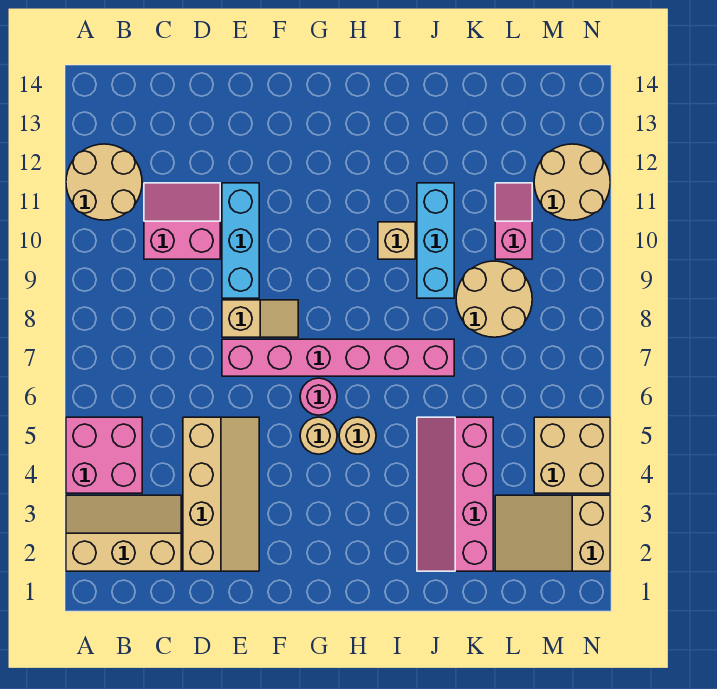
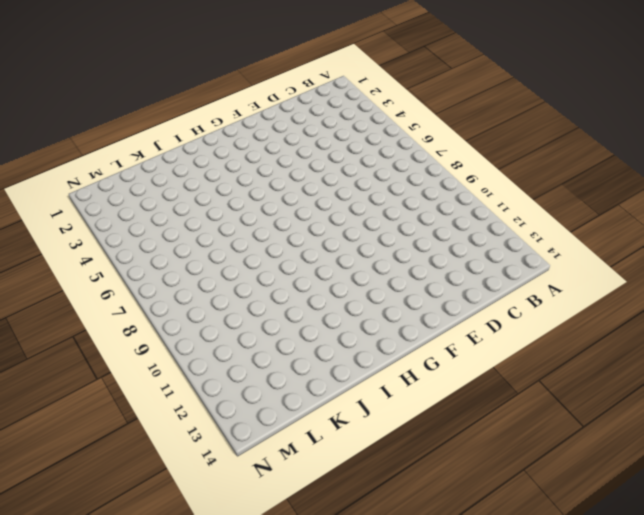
none -> tan 2x3 slope [66,495,181,571]
none -> pink 2x2 brick [66,417,142,493]
none -> tan 2x2 round brick [66,144,142,220]

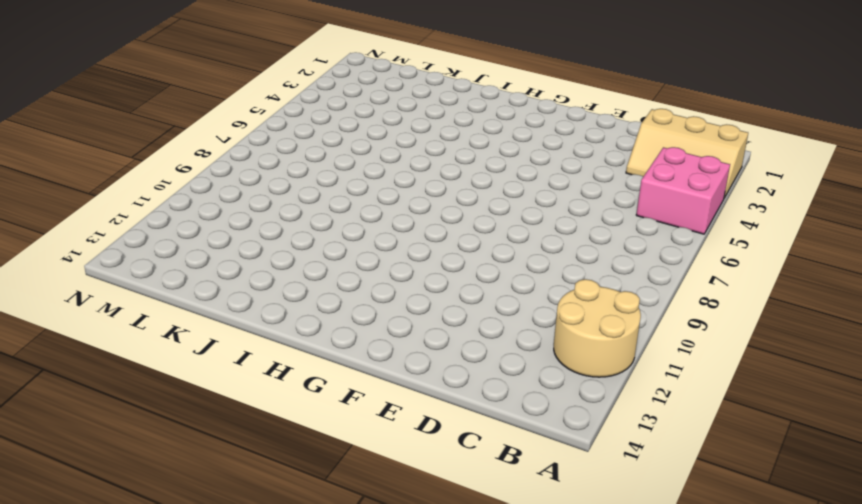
none -> pink 2x2 slope [144,183,220,259]
none -> tan 2x4 slope [183,417,259,571]
none -> pink 1x6 brick [222,339,454,376]

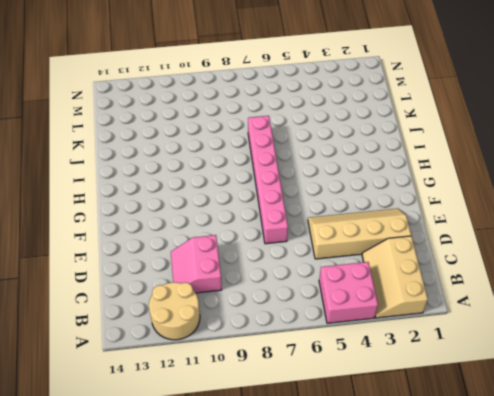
none -> tan 1x2 slope [222,300,298,337]
none -> cyan 1x3 brick [222,183,259,298]
none -> tan 1x1 round brick [300,417,337,454]

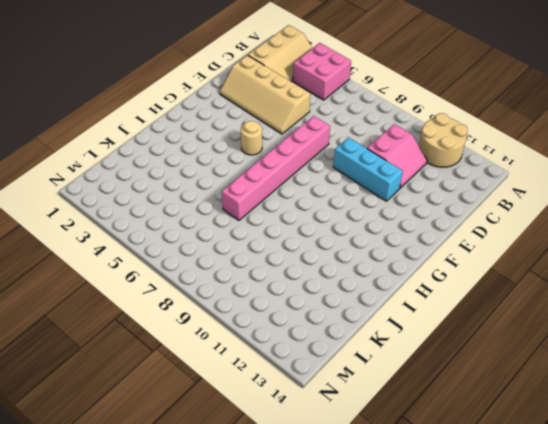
none -> tan 1x2 slope [222,300,298,337]
none -> pink 1x1 round brick [300,378,337,415]
none -> tan 1x1 round brick [339,417,376,454]

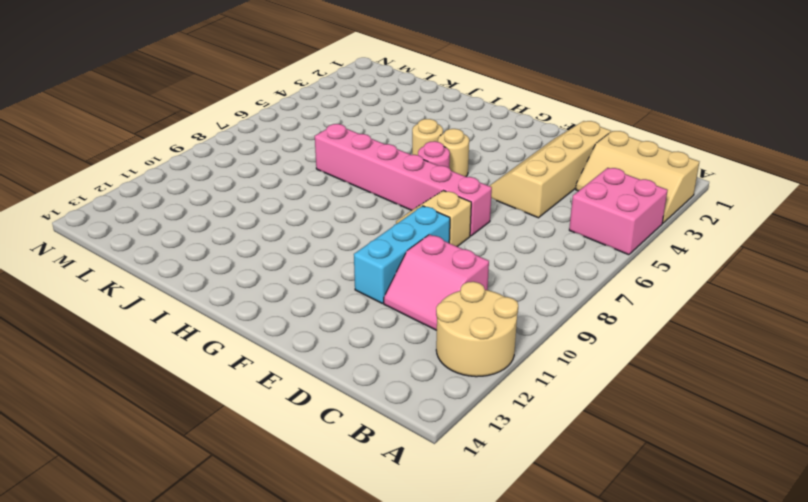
none -> tan 1x1 brick [378,222,415,259]
none -> pink 2x4 slope [417,417,493,571]
none -> cyan 1x3 brick [417,183,454,298]

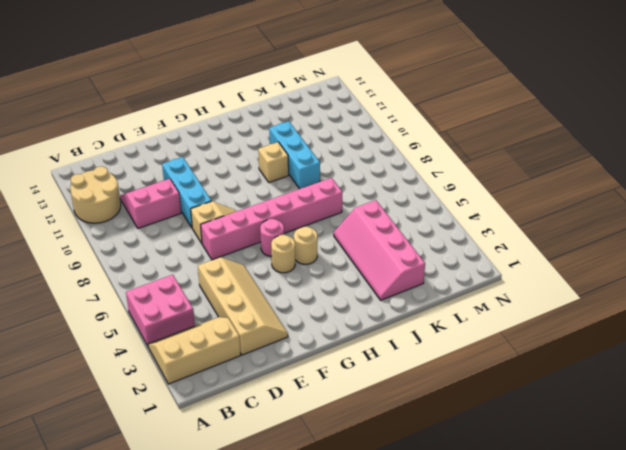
none -> tan 2x2 round brick [456,261,532,337]
none -> tan 2x3 slope [495,495,610,571]
none -> pink 1x2 slope [495,183,532,259]

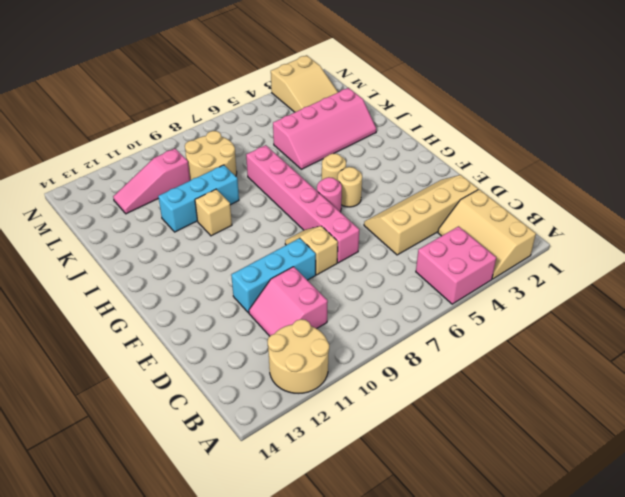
pink 1x3 slope [113,149,190,214] -> pink 1x2 slope [495,183,532,259]
none -> tan 2x2 brick [534,417,610,493]
none -> tan 2x2 round brick [534,144,610,220]

